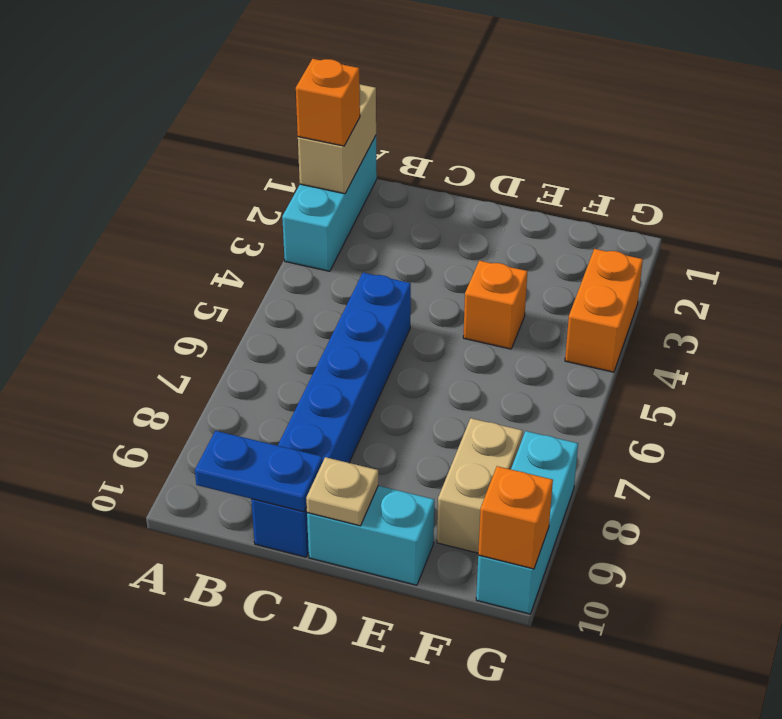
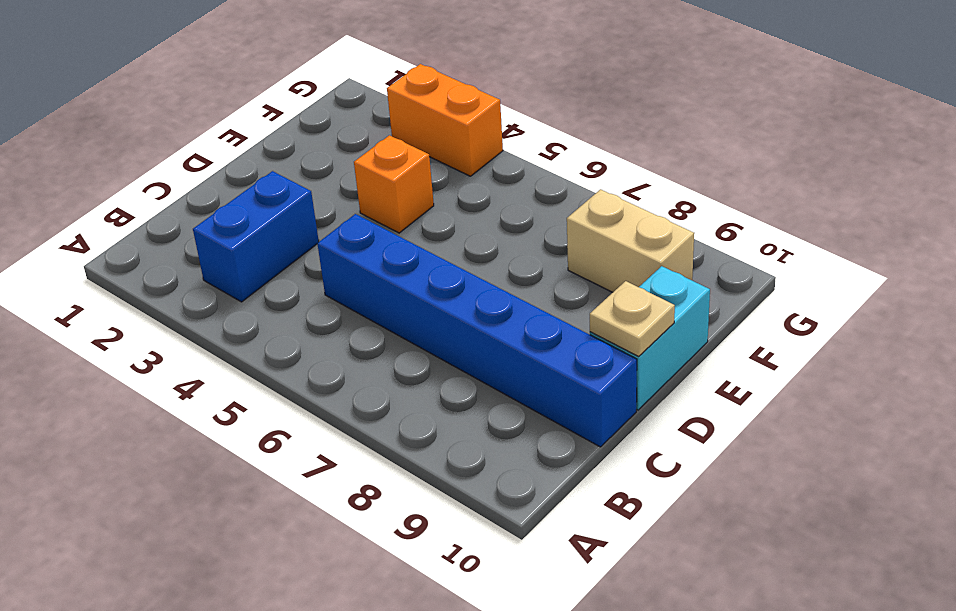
blue 1x2 brick [193,171,319,302] -> none
none -> cyan 1x3 brick [282,136,377,271]
none -> cyan 1x3 brick [476,431,578,614]
none -> tan 1x2 brick [298,84,376,194]

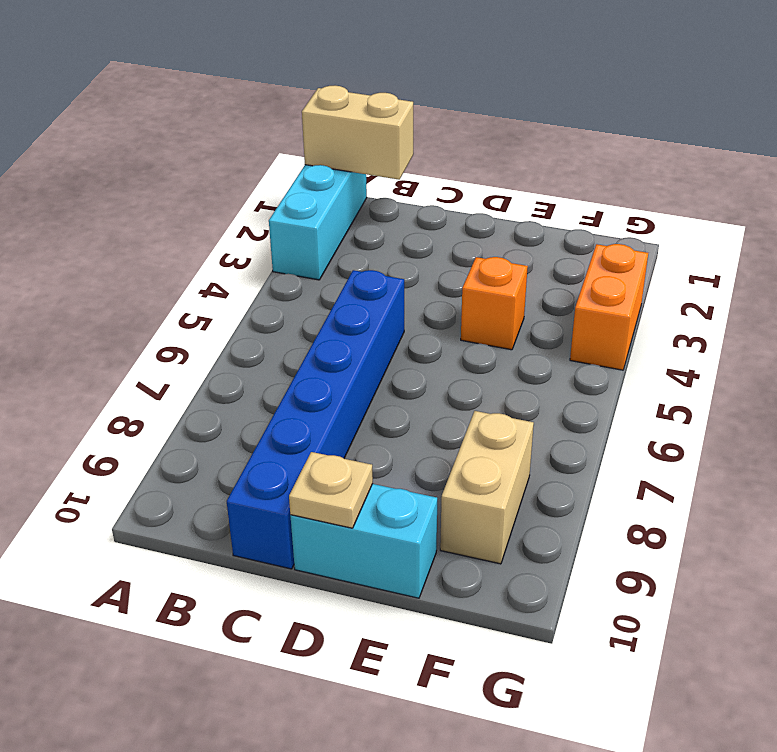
tan 1x2 brick [302,86,413,180] -> tan 1x2 brick turned to [298,84,376,194]
none -> cyan 1x3 brick [476,431,578,614]
none -> blue 1x2 plate [195,431,323,512]
none -> orange 1x1 brick [478,466,553,569]

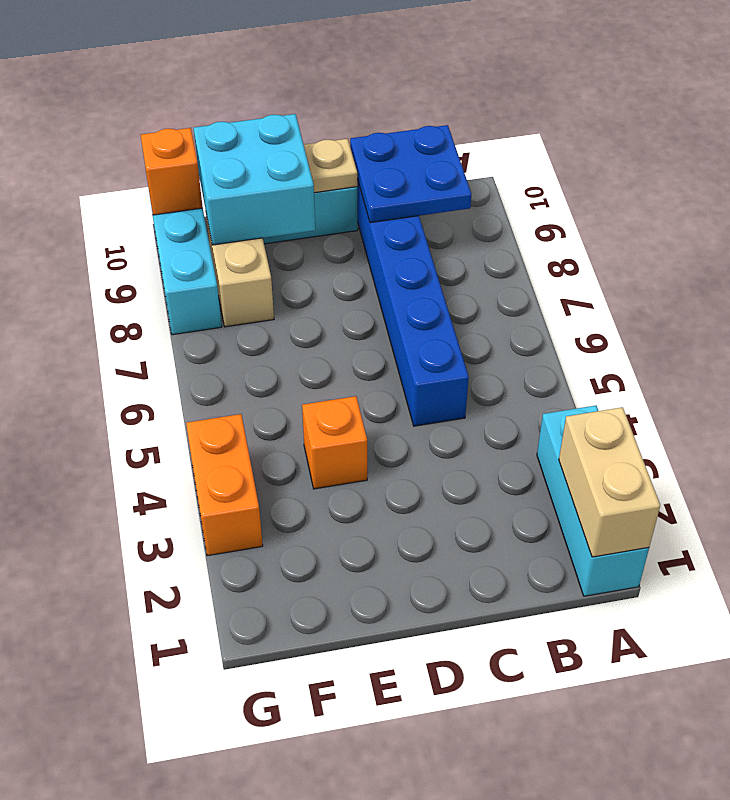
blue 2x2 plate [350,125,471,223] -> blue 1x2 plate [195,431,323,512]
cyan 2x2 brick [194,114,315,245] -> none
none -> orange 1x1 brick [296,59,360,146]

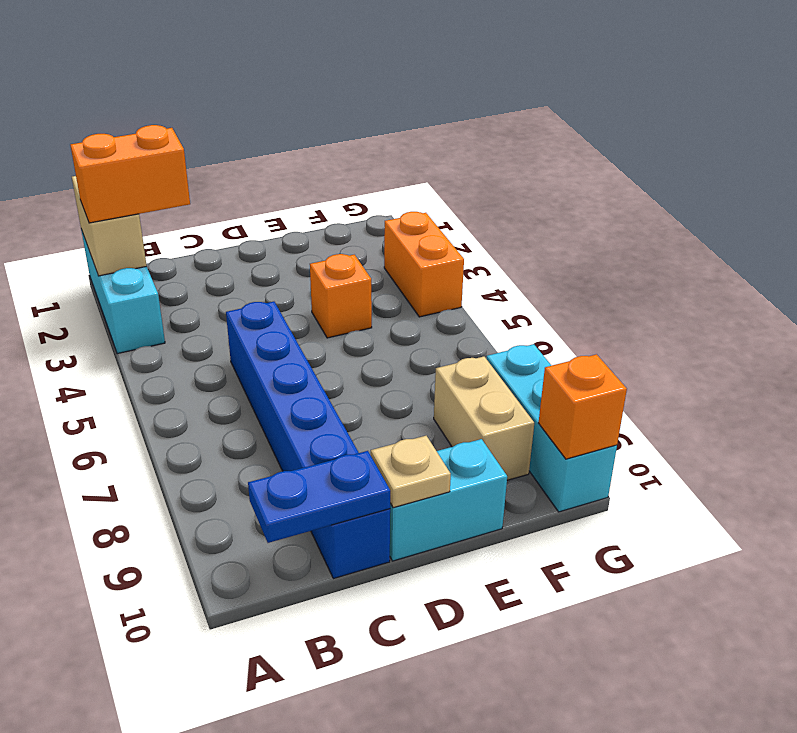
orange 1x2 brick [71,125,190,223] -> orange 1x1 brick [296,59,360,146]

